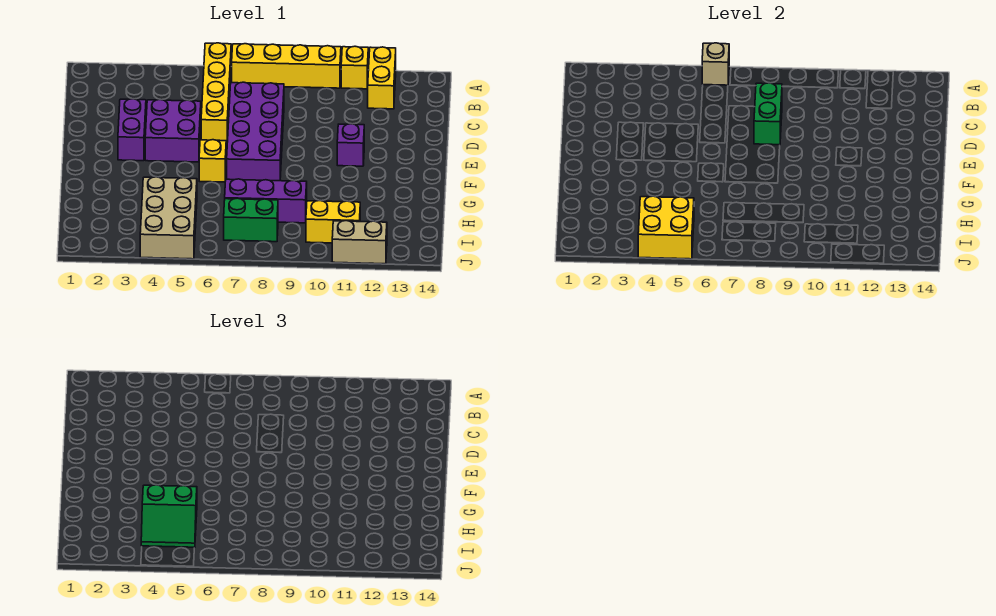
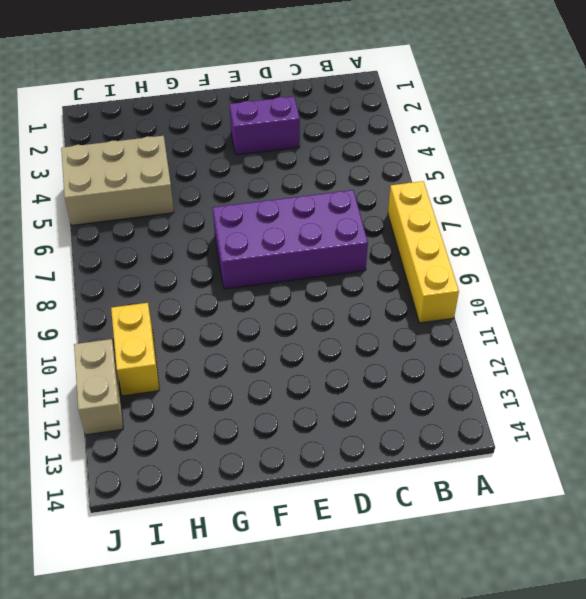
none -> yellow 1x4 brick [201,43,231,143]
none -> yellow 1x1 brick [341,46,368,89]
none -> yellow 1x2 brick [368,47,396,109]

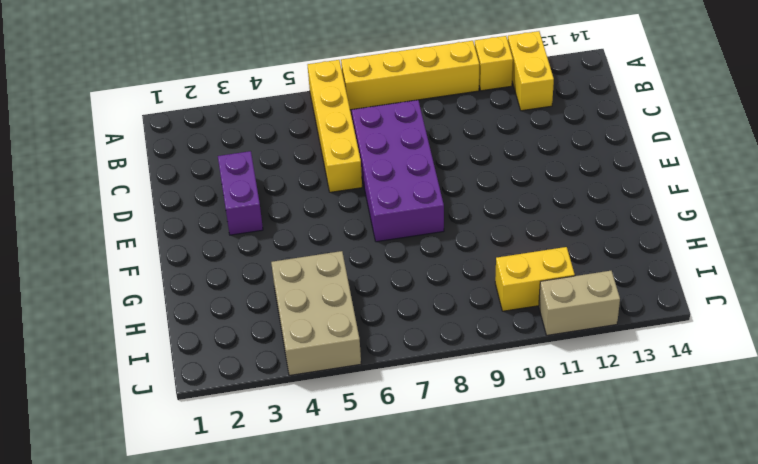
none -> purple 2x2 brick [145,100,201,162]
none -> purple 1x1 brick [337,124,364,166]
none -> yellow 1x1 brick [199,140,226,182]

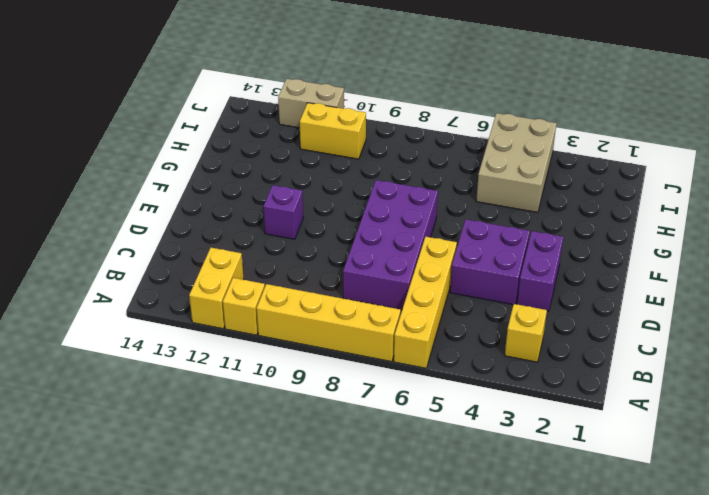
yellow 1x1 brick [505,304,547,362] -> yellow 1x1 brick moved to [199,140,226,182]
none -> purple 1x3 brick [225,179,307,223]
none -> green 1x2 brick [224,198,278,242]
none -> tan 1x1 brick [702,43,729,85]

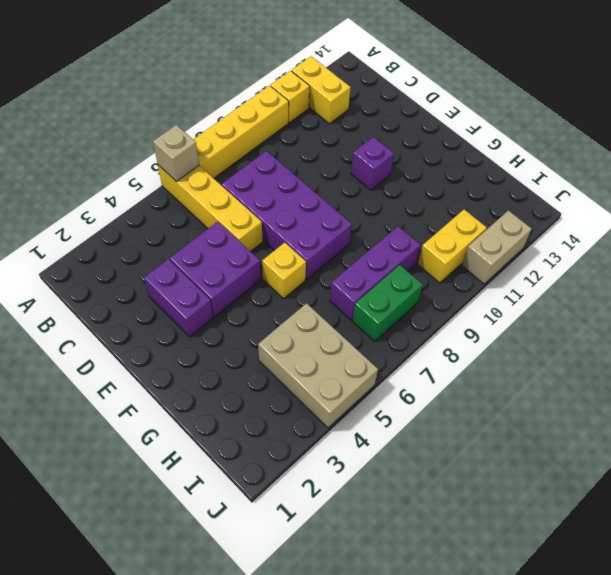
none -> green 1x2 brick [754,83,782,145]
none -> yellow 2x2 brick [638,196,694,259]
none -> green 2x2 slope [141,485,197,548]

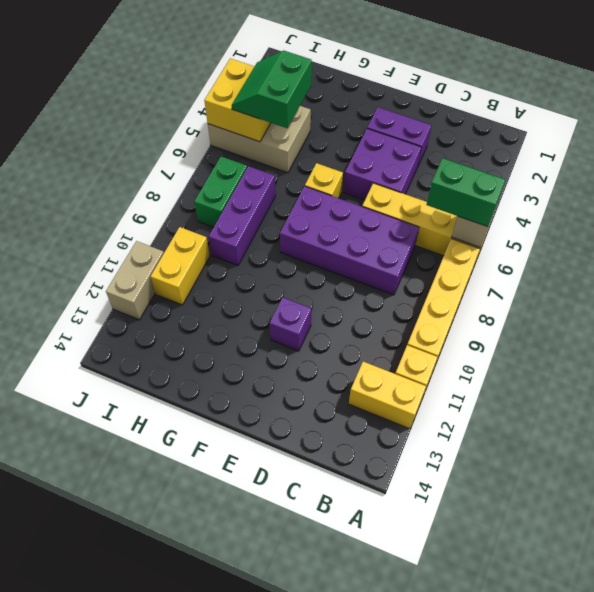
green 1x2 brick [426,158,505,227] -> green 1x2 brick moved to [754,83,782,145]

